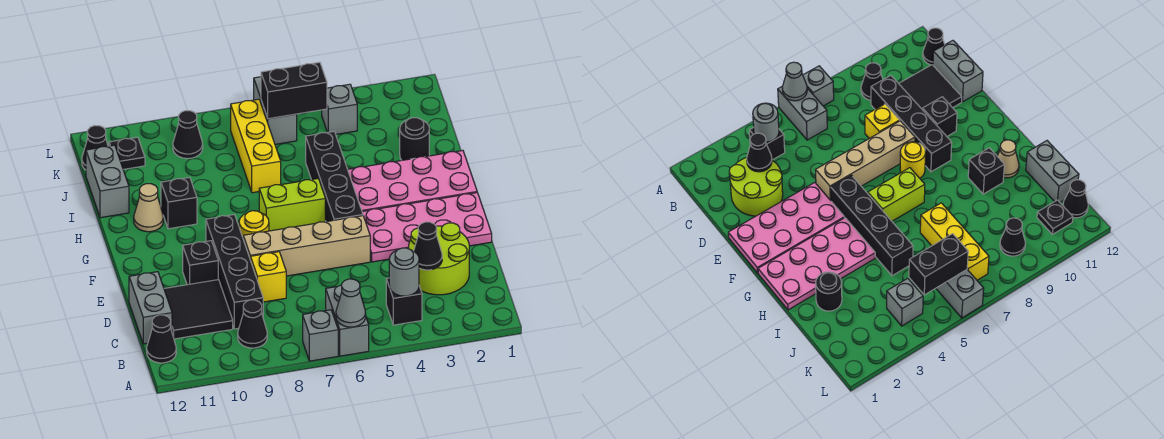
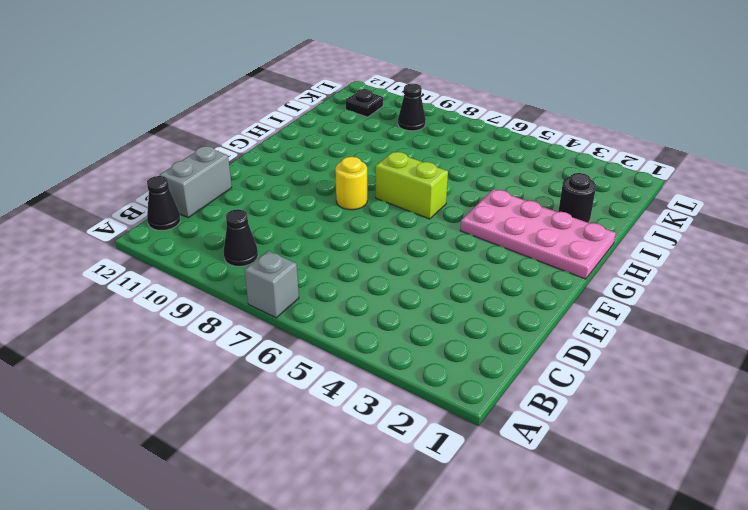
none -> grey 1x2 brick [326,285,369,356]
none -> black 1x1 brick [386,278,422,325]
none -> lime 2x2 round brick [409,223,469,295]
none -> black 1x4 brick [206,215,263,329]

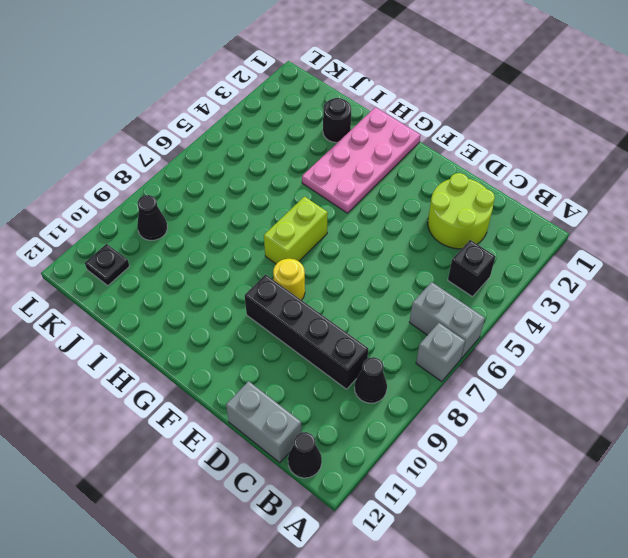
none -> black 2x2 tile [164,280,233,339]
none -> yellow 1x1 brick [251,252,286,302]
none -> pink 2x4 plate [362,193,492,262]
none -> tan 1x4 brick [243,216,370,276]

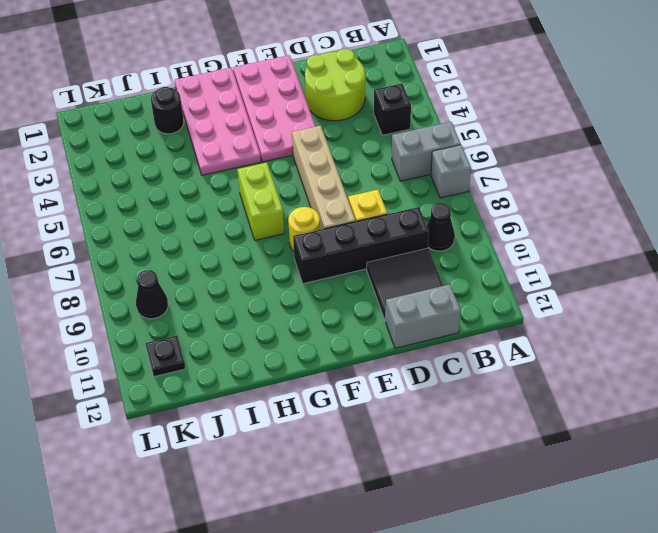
none -> black 1x1 cone [147,315,176,363]
none -> black 1x1 brick [183,241,218,285]
none -> black 1x4 brick [306,132,363,222]
none -> black 1x1 brick [161,177,197,229]

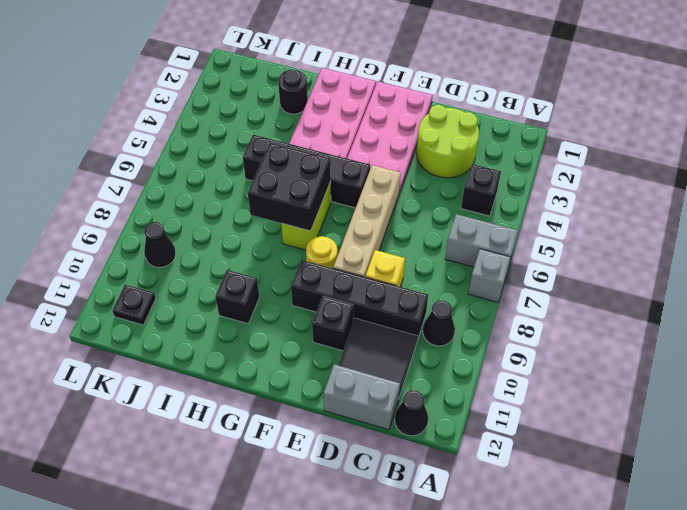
black 2x2 brick [248,143,331,231] -> none
none -> tan 1x1 cone [134,184,163,232]
none -> yellow 1x3 brick [231,99,281,193]
none -> grey 1x2 brick [86,145,129,218]
none -> grey 1x1 brick [322,84,357,134]

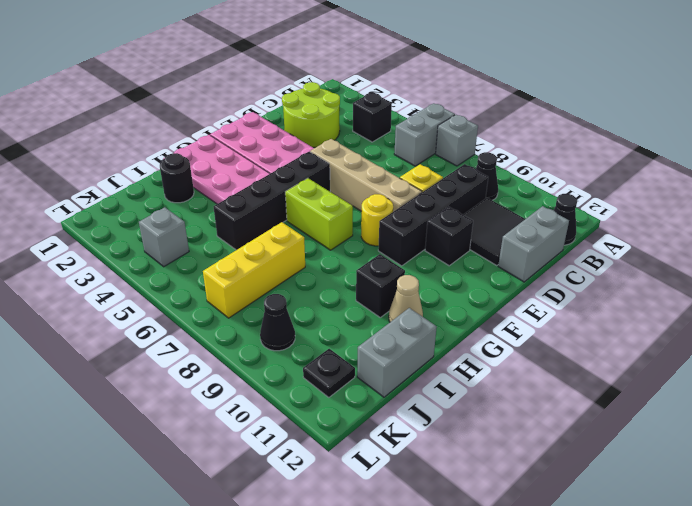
none -> grey 1x2 brick [254,77,297,144]
none -> black 1x1 cone [82,125,108,170]
none -> grey 1x1 cone [336,279,366,327]
none -> grey 1x1 round brick [389,248,419,296]

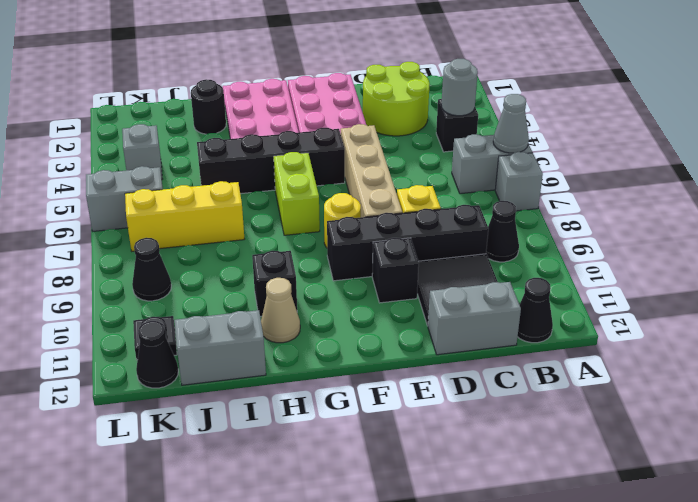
none -> black 1x1 cone [414,222,442,270]
none -> black 1x2 brick [261,62,327,119]

